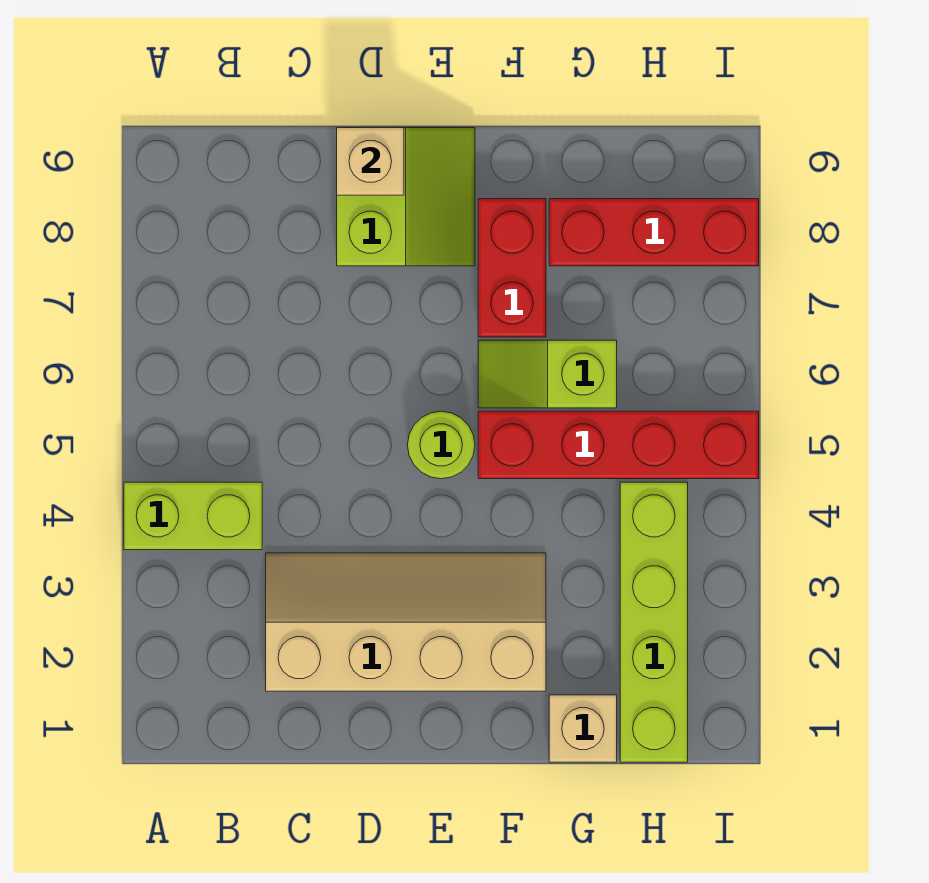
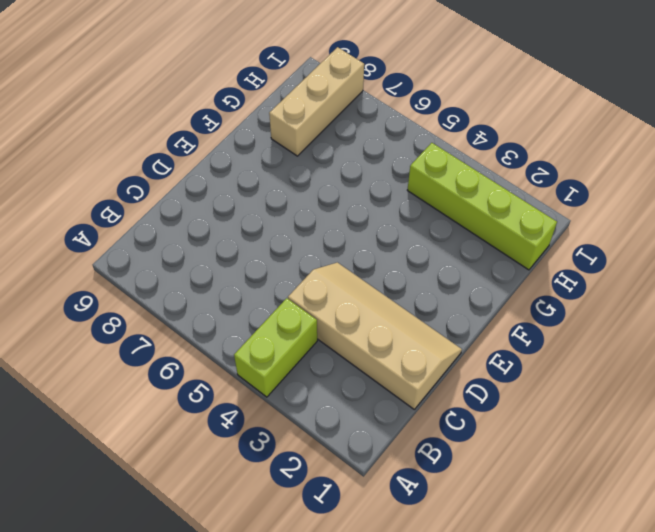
tan 2x4 slope [288,262,462,409] -> tan 2x4 slope turned to [266,553,546,691]
tan 1x3 brick [269,47,364,156] -> red 1x3 brick [549,199,759,266]
none -> lime 2x2 slope [337,128,475,266]
none -> lime 1x1 round brick [408,411,475,479]

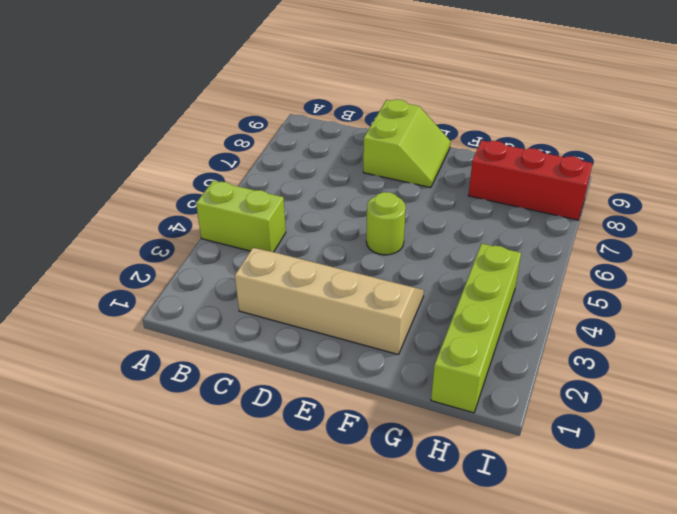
none -> red 1x4 brick [478,411,759,479]
none -> lime 1x2 slope [478,340,617,408]

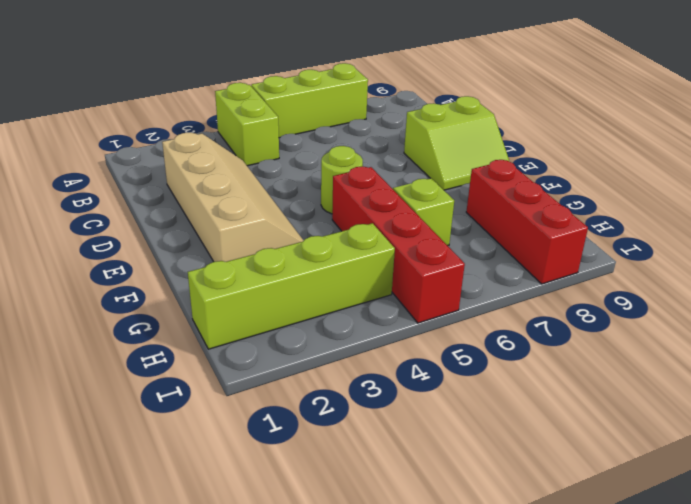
lime 1x3 brick [251,63,368,138] -> none
none -> red 1x2 brick [478,199,546,337]
none -> tan 1x1 brick [549,695,617,762]

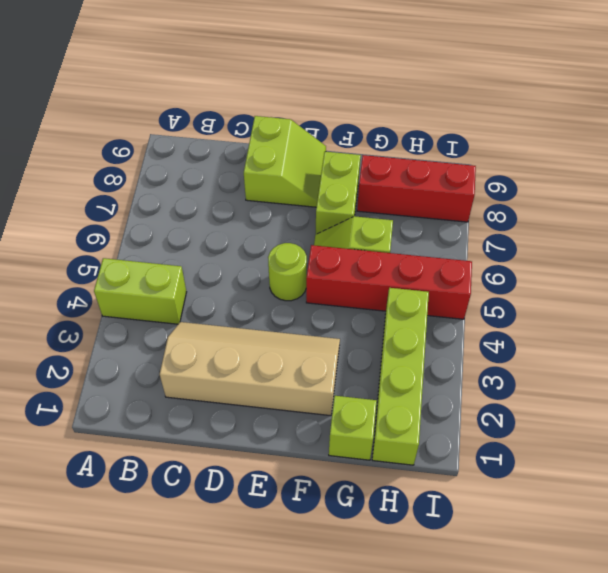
lime 1x2 brick [316,152,361,234] -> red 1x2 brick [478,199,546,337]
lime 1x1 brick [329,396,377,460] -> tan 1x1 brick [549,695,617,762]
none -> tan 1x1 brick [337,128,404,195]

